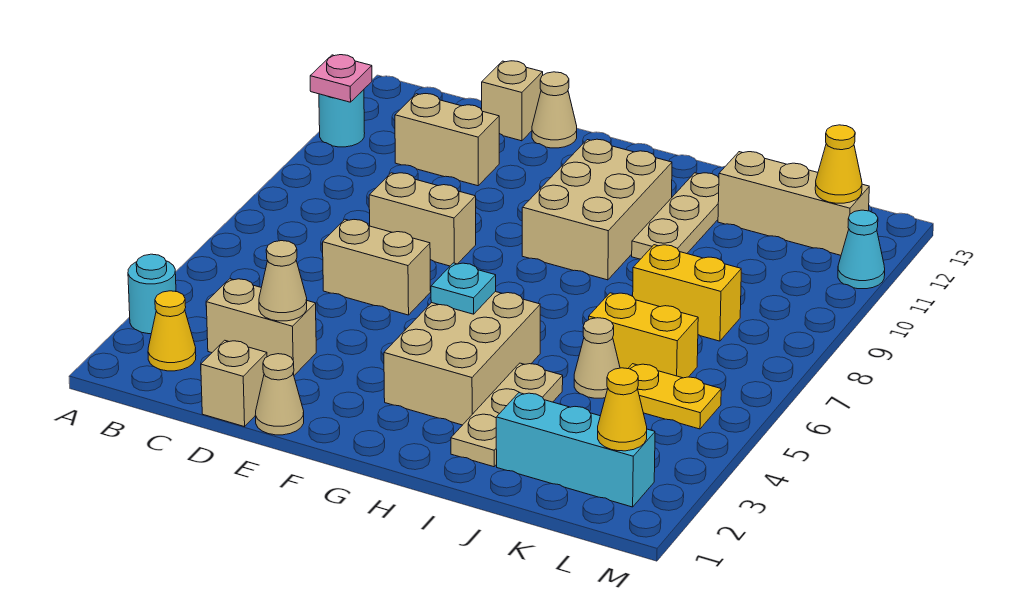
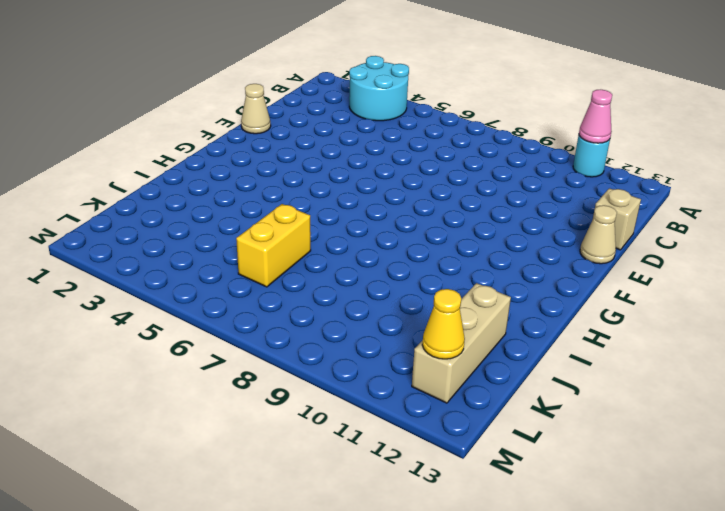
cyan 2x2 round brick [349,56,409,121] -> cyan 1x1 round brick [128,254,176,334]
pink 1x1 cone [579,90,612,143] -> pink 1x1 plate [310,55,372,102]
none -> yellow 1x1 cone [148,291,196,371]
none -> tan 1x2 brick [206,279,316,375]
none -> tan 1x2 brick [395,94,499,186]

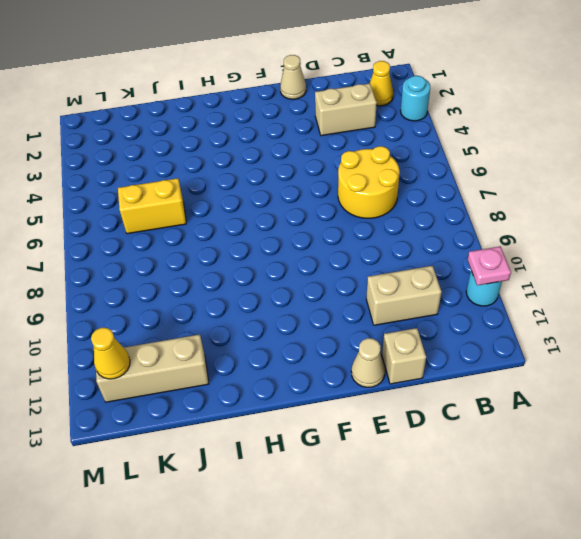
yellow 2x2 round brick [338,146,400,218] -> tan 1x2 brick [323,219,431,315]
none -> tan 1x1 brick [201,340,267,427]
none -> tan 1x2 brick [369,173,476,266]
none -> tan 2x3 brick [384,292,540,425]

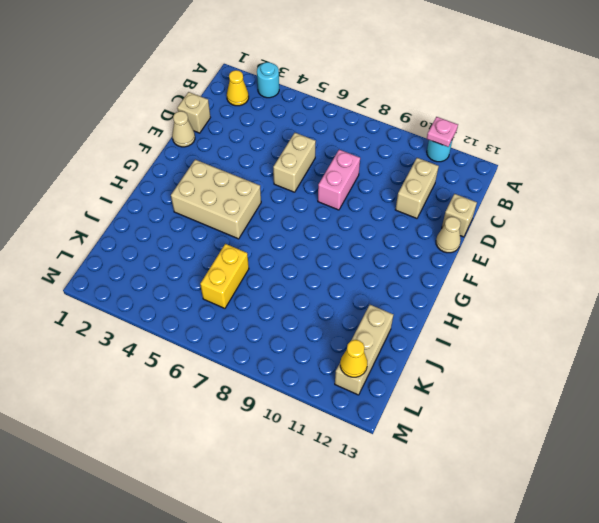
pink 1x2 brick [318,150,360,210] -> tan 1x2 brick [369,173,476,266]
none -> tan 1x2 brick [206,279,316,375]
none -> tan 2x3 brick [522,139,672,280]
none -> tan 1x3 plate [451,363,563,467]

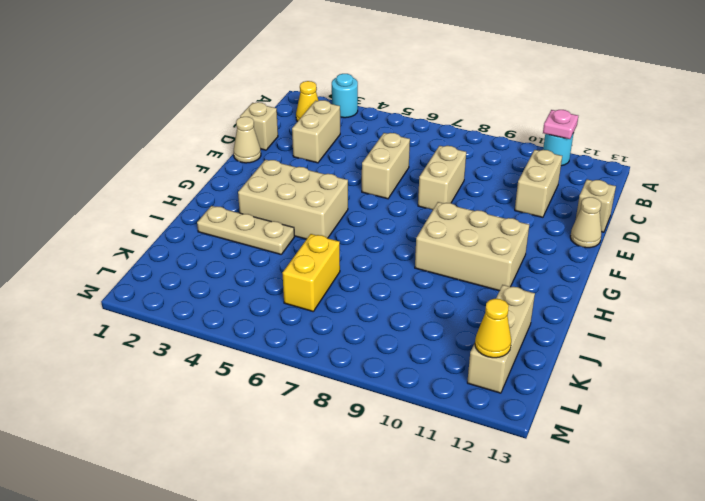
none -> tan 1x3 plate [632,173,719,259]
none -> cyan 1x3 brick [496,393,655,507]
none -> tan 1x1 cone [574,318,620,398]

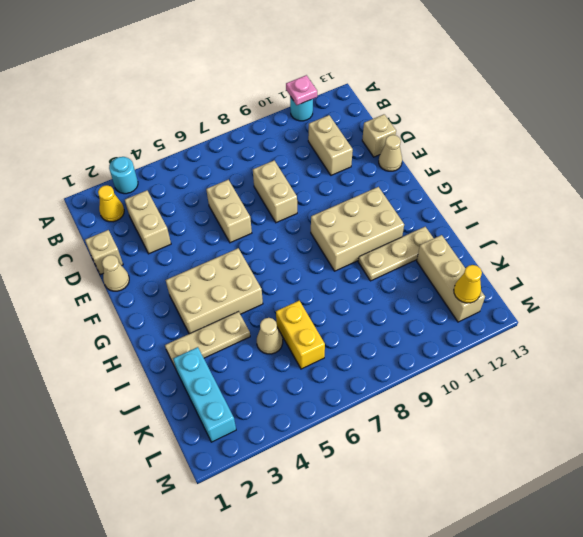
none -> yellow 1x2 brick [633,245,741,341]
none -> yellow 1x2 plate [628,364,721,429]
none -> cyan 1x1 cone [838,210,885,289]

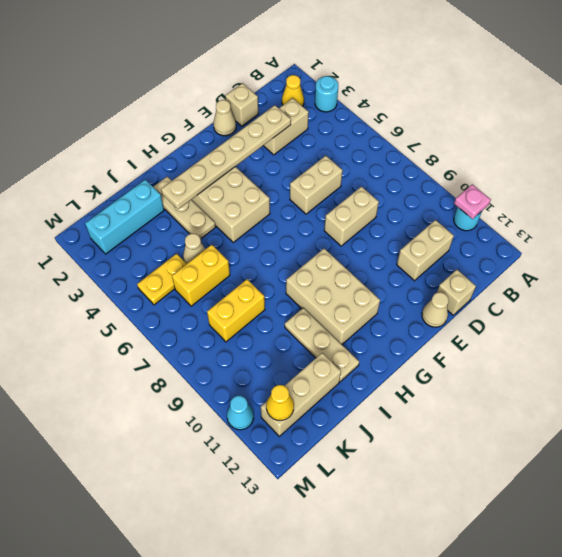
tan 1x6 plate [161,105,291,209] -> tan 1x1 cone [259,241,307,321]
none -> cyan 1x1 plate [431,263,496,314]
none -> yellow 1x1 cone [598,368,647,451]

